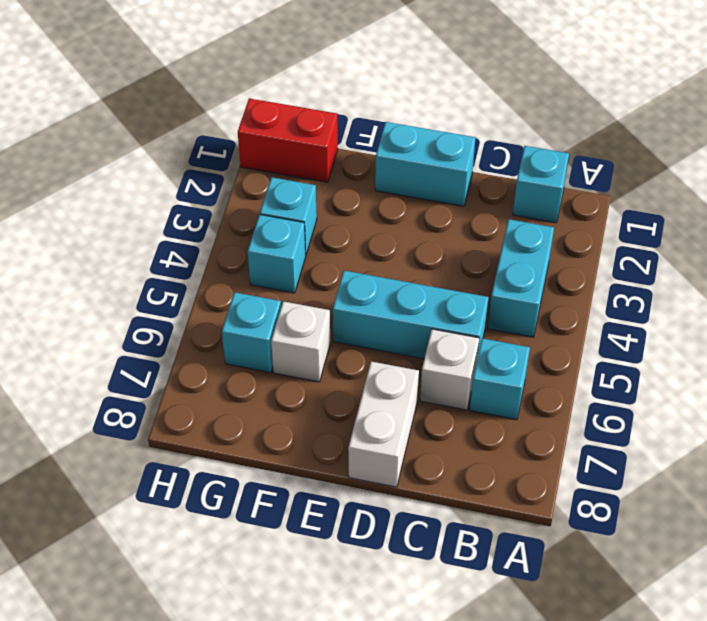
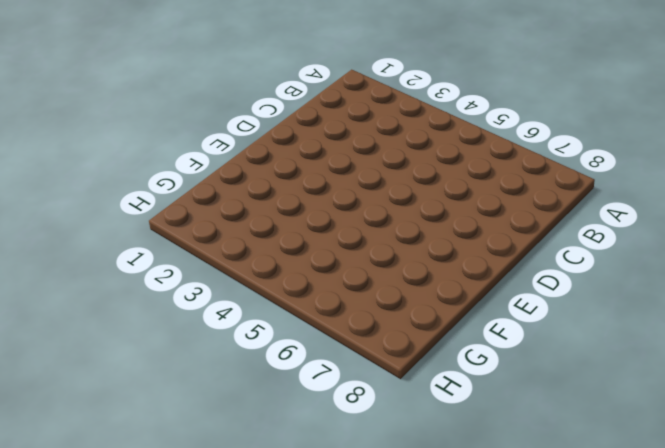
none -> cyan 1x1 brick [513,146,569,223]
none -> cyan 1x2 brick [488,219,554,337]
none -> cyan 1x1 brick [470,338,530,420]

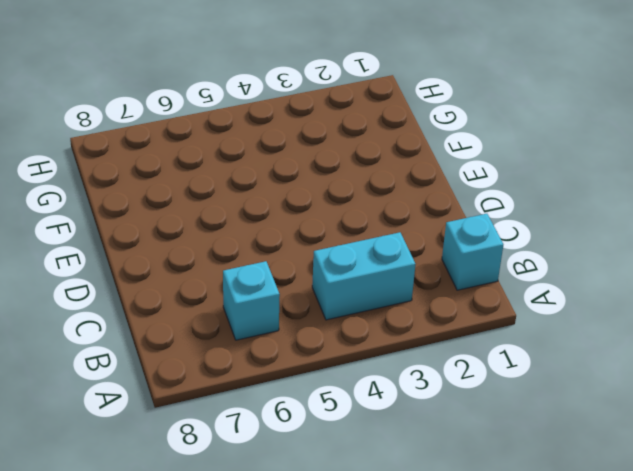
none -> cyan 1x3 brick [333,271,488,359]
none -> white 1x1 brick [420,329,479,410]
none -> cyan 1x2 brick [375,122,475,206]

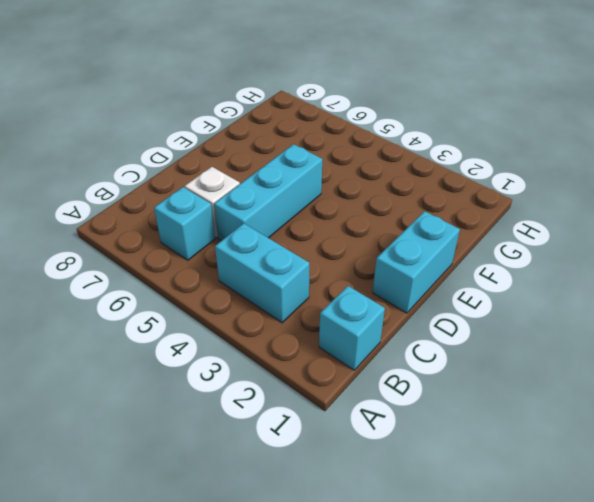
none -> white 1x2 brick [348,361,419,487]
none -> white 1x1 brick [271,301,330,382]
none -> red 1x2 brick [238,98,338,182]

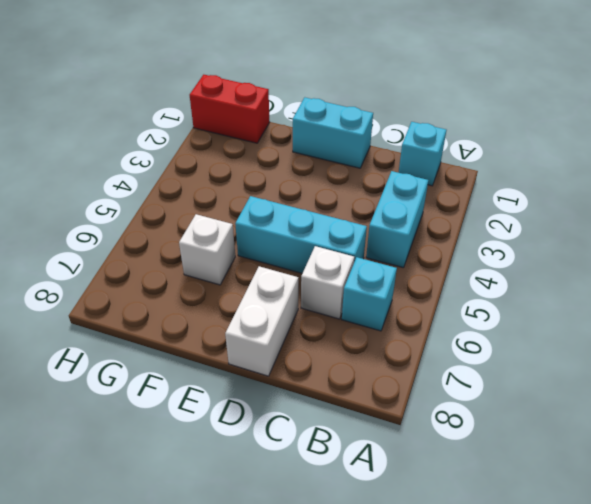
none -> cyan 1x1 brick [260,177,317,254]
none -> cyan 1x1 brick [248,215,306,293]
none -> cyan 1x1 brick [222,292,281,373]

